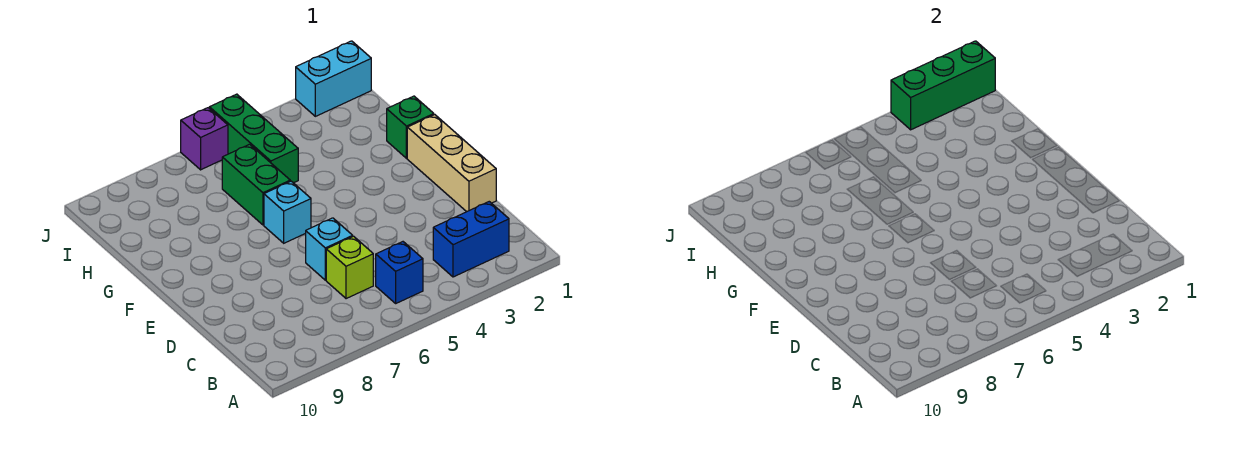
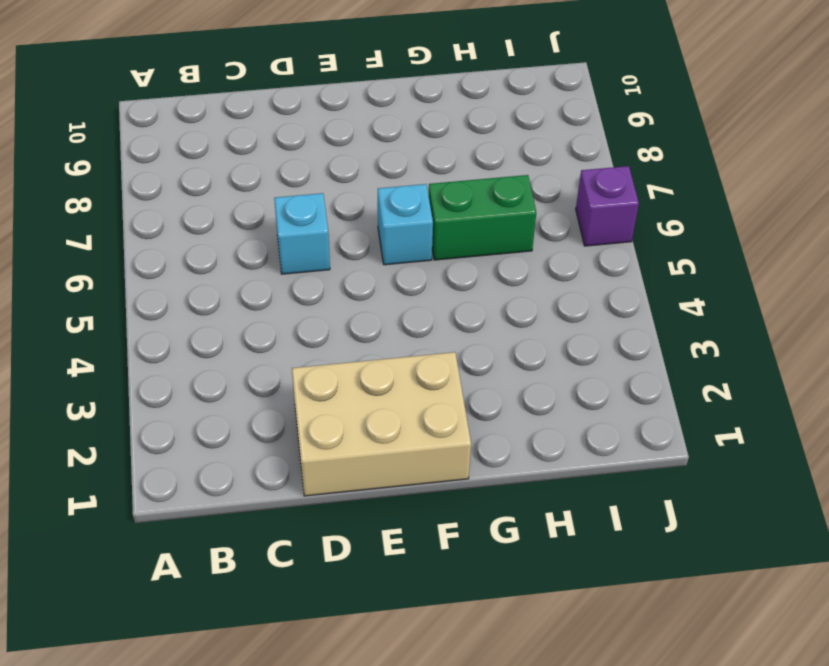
tan 2x3 brick [292,352,471,496] -> tan 1x3 brick [407,115,496,212]
none -> blue 1x2 brick [433,202,509,277]
none -> blue 1x1 brick [376,242,423,303]
none -> lime 1x1 brick [326,236,373,299]

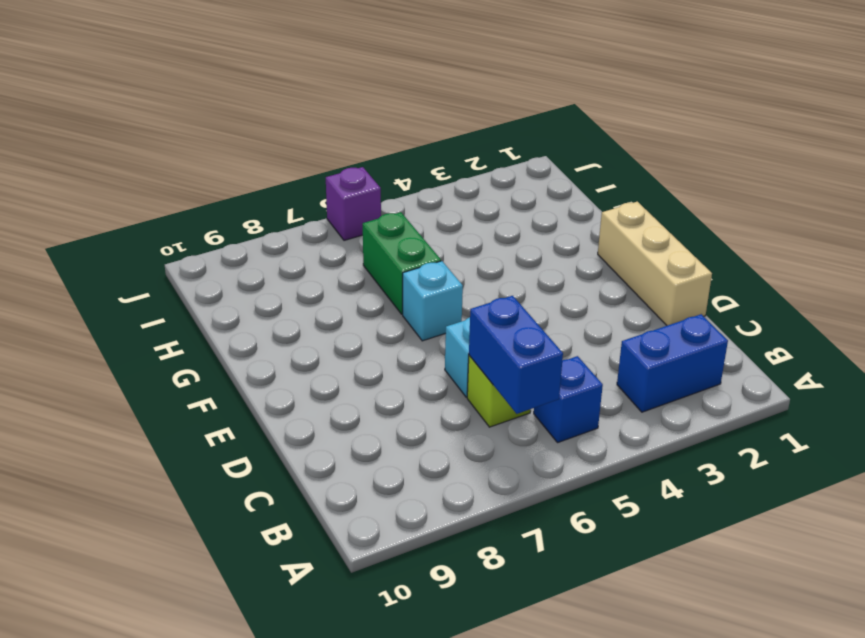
blue 1x2 brick [469,296,563,414] -> none
none -> green 1x1 brick [387,96,434,158]
none -> green 1x3 brick [209,94,298,183]
none -> cyan 1x2 brick [296,41,371,116]

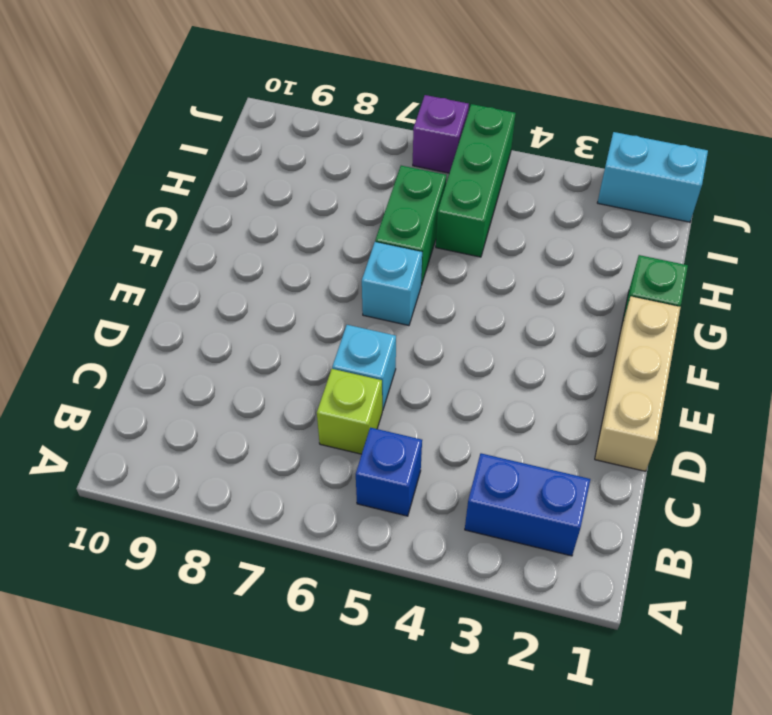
none -> green 1x3 brick [891,41,995,130]

